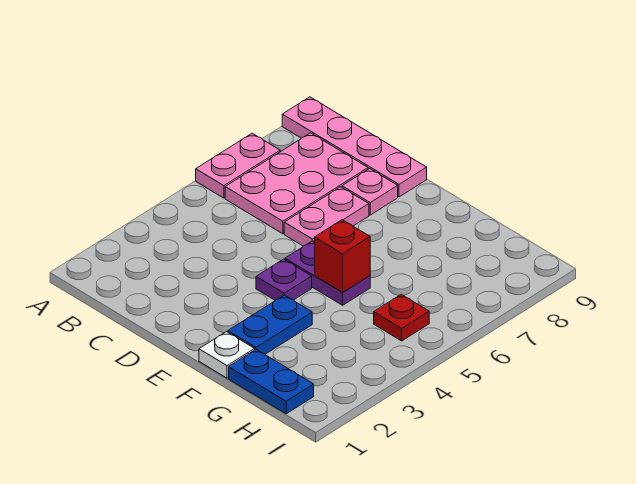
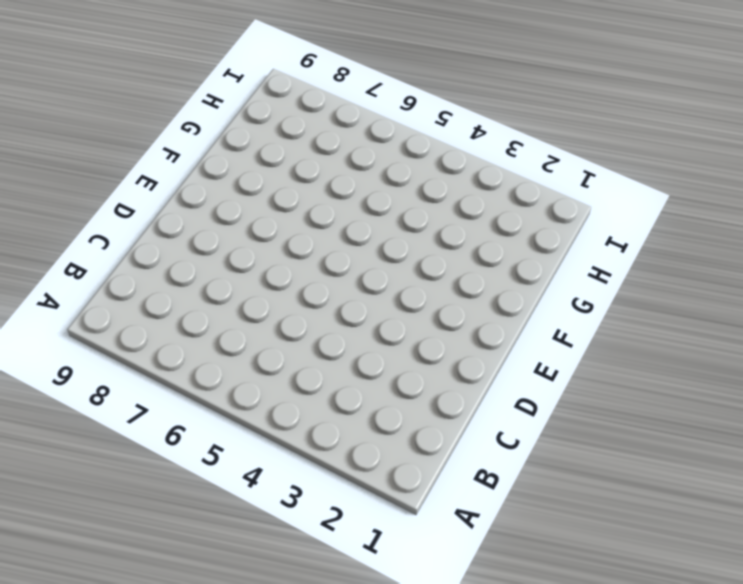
none -> pink 1x2 plate [196,133,280,198]
none -> pink 1x4 plate [282,97,427,197]
none -> pink 2x3 plate [225,133,368,234]

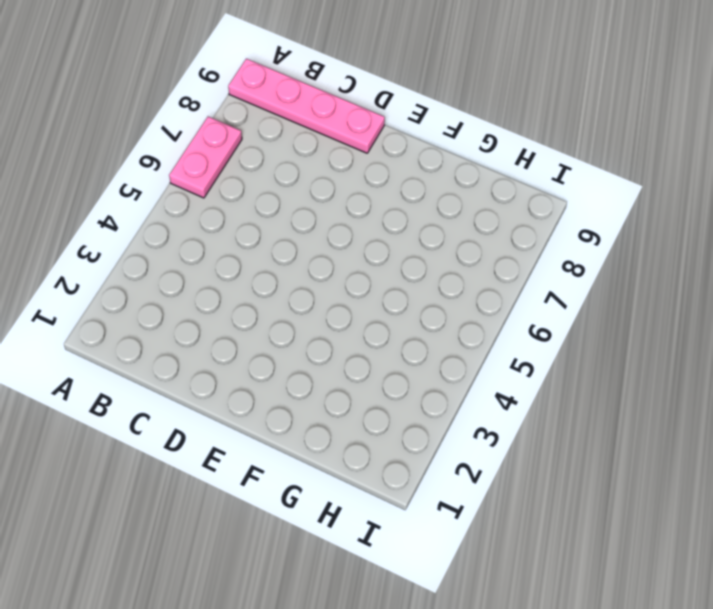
none -> pink 2x3 plate [225,133,368,234]
none -> pink 1x2 plate [284,187,369,246]
none -> pink 1x1 plate [342,169,398,215]

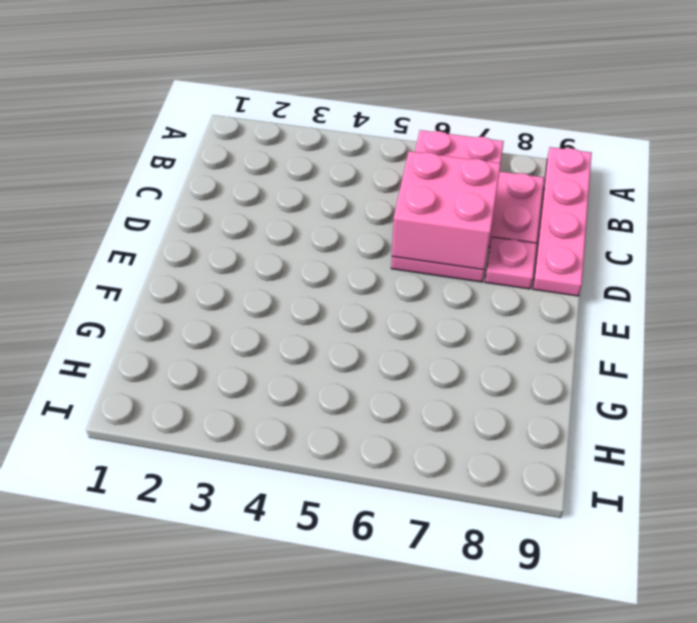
pink 2x2 brick [392,151,501,270] -> none
none -> purple 1x1 plate [256,259,312,300]
none -> purple 1x2 plate [285,241,370,305]
none -> white 1x1 plate [199,332,255,378]

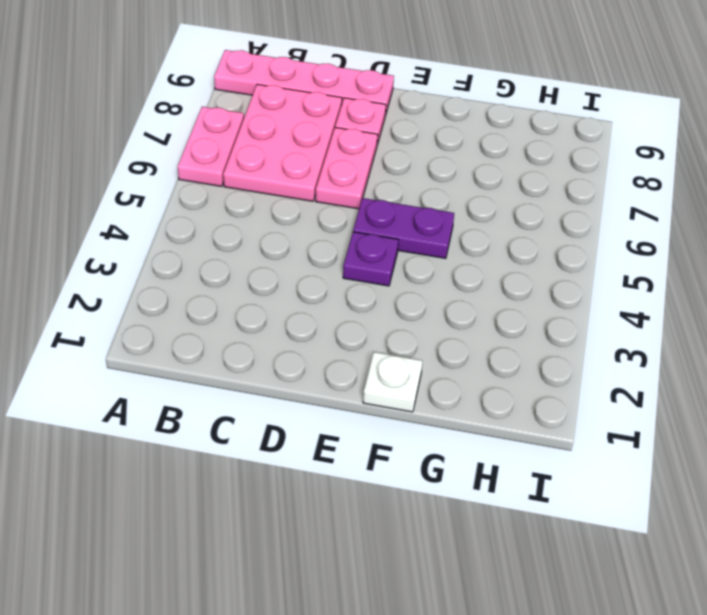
none -> blue 1x2 plate [228,295,312,354]
none -> blue 1x2 plate [229,350,314,414]
none -> red 1x1 plate [374,294,429,341]

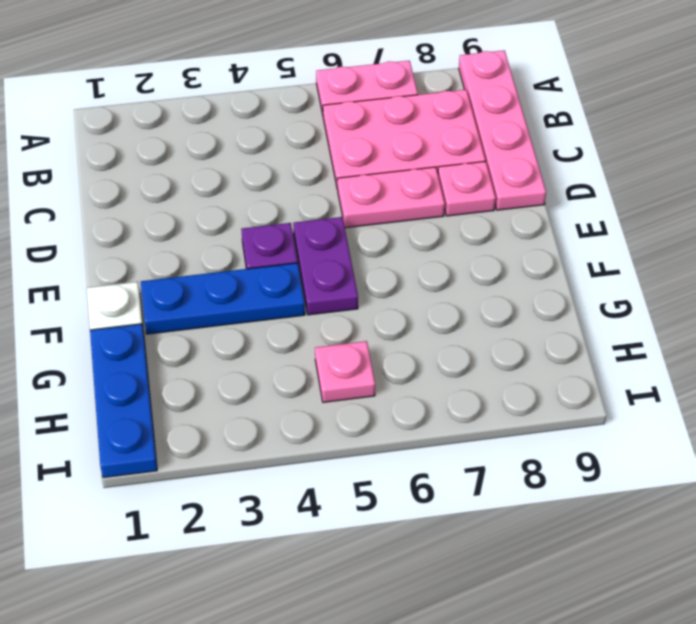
blue 1x3 plate [141,263,305,334] -> blue 1x2 plate [228,295,312,354]
blue 1x3 plate [90,324,157,478] -> blue 1x2 plate [229,350,314,414]
pink 1x1 plate [315,341,375,402] -> red 1x1 plate [374,294,429,341]
none -> red 1x1 brick [315,220,370,292]

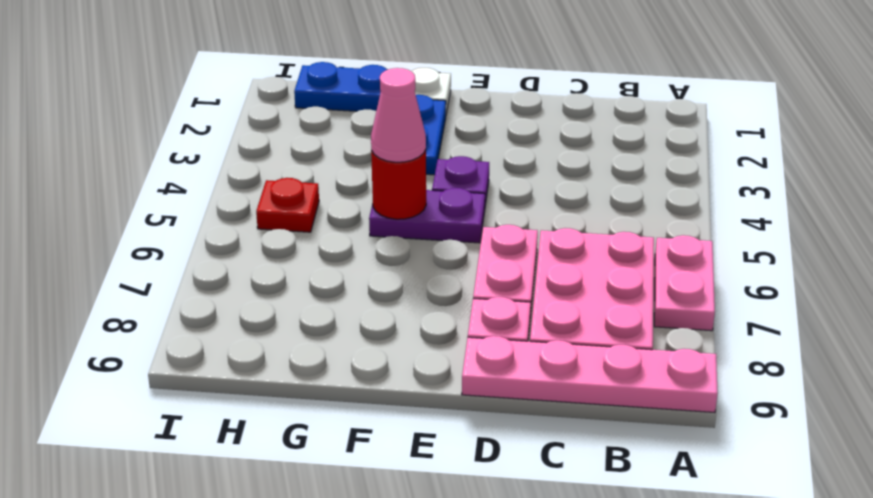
red 1x1 round brick [371,150,426,219] -> red 1x1 brick [315,220,370,292]
pink 1x1 cone [371,68,426,162] -> none

